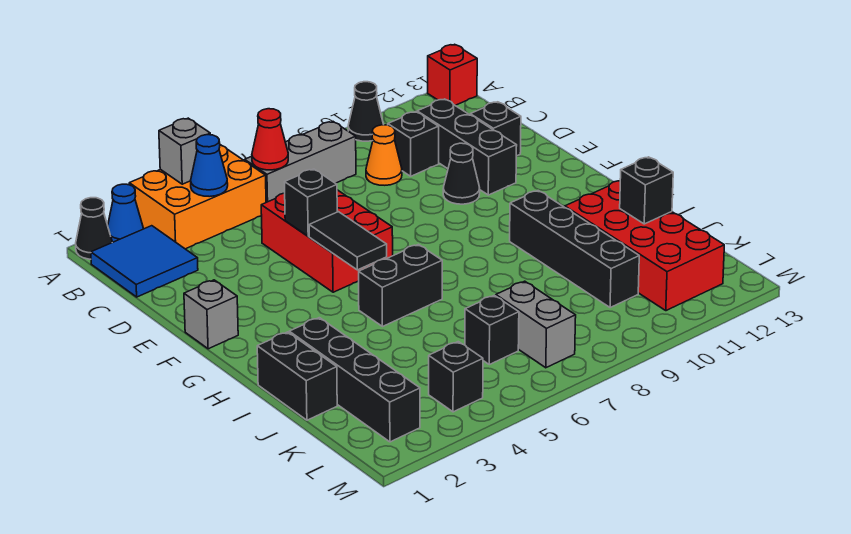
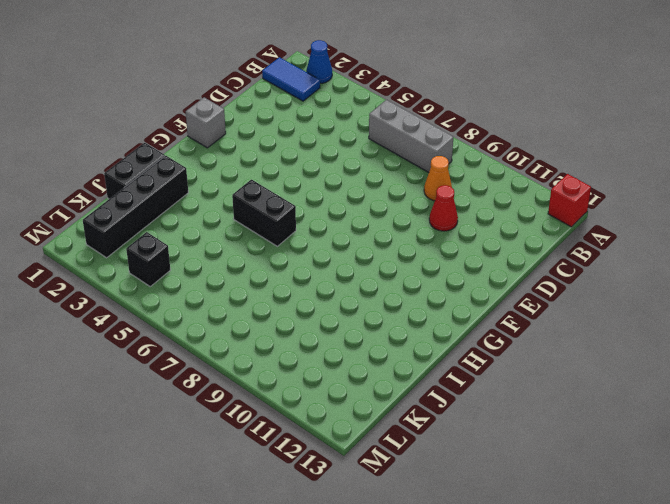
blue 1x2 tile [262,57,320,101] -> blue 2x2 tile [91,226,198,297]
red 1x1 cone [429,185,458,231] -> red 1x1 cone moved to [252,109,288,170]
none -> black 1x1 cone [76,198,112,259]
none -> orange 2x3 brick [129,145,266,249]
none -> black 1x1 cone [348,82,384,141]

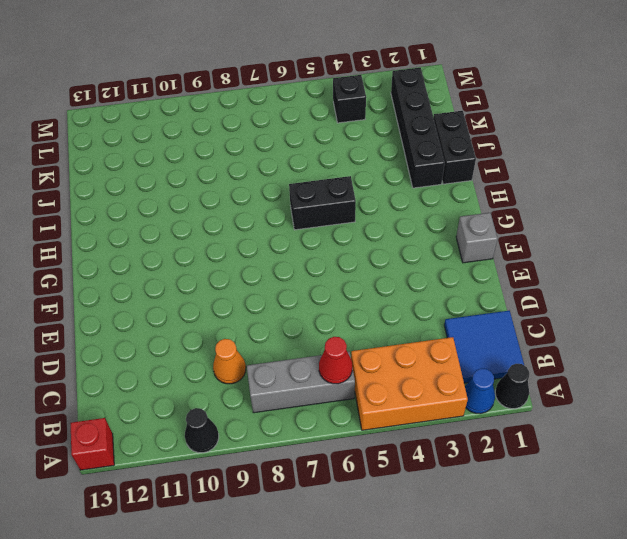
none -> black 1x1 brick [388,112,439,176]
none -> black 1x3 brick [417,99,517,195]
none -> red 2x3 brick [261,190,393,292]

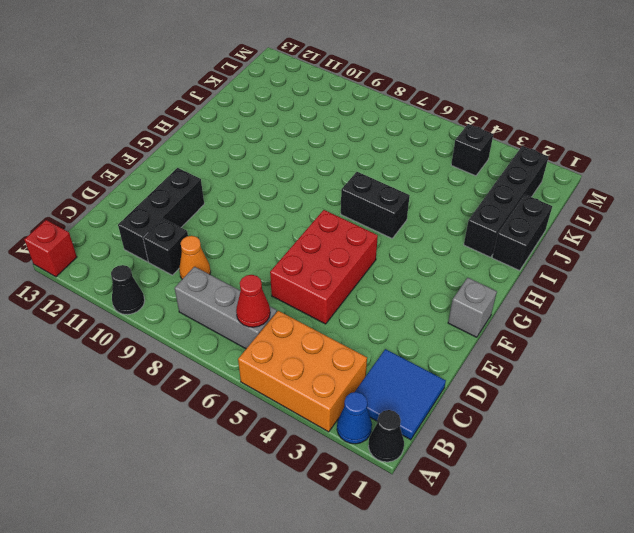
none -> black 1x1 brick [470,102,521,156]
none -> black 1x1 cone [443,143,480,204]
none -> black 1x4 brick [510,191,639,308]

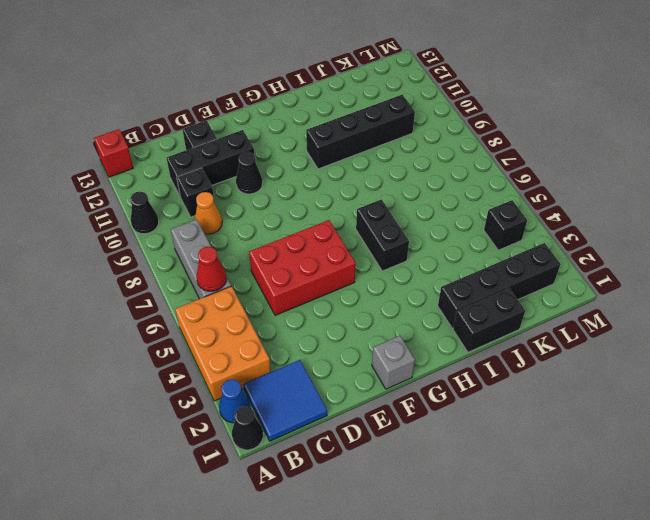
none -> red 2x4 brick [565,181,724,311]
none -> black 1x1 brick [465,295,519,364]
none -> grey 1x2 brick [496,281,576,368]

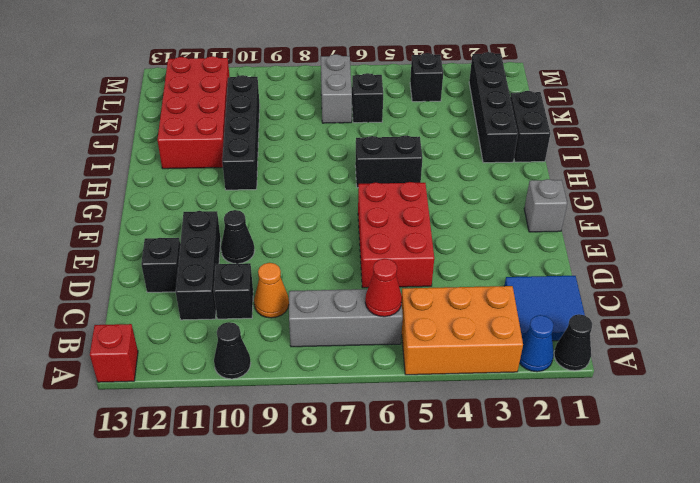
none -> grey 1x1 brick [159,118,210,184]
none -> blue 1x1 cone [191,135,228,197]
none -> black 1x1 brick [285,169,337,236]

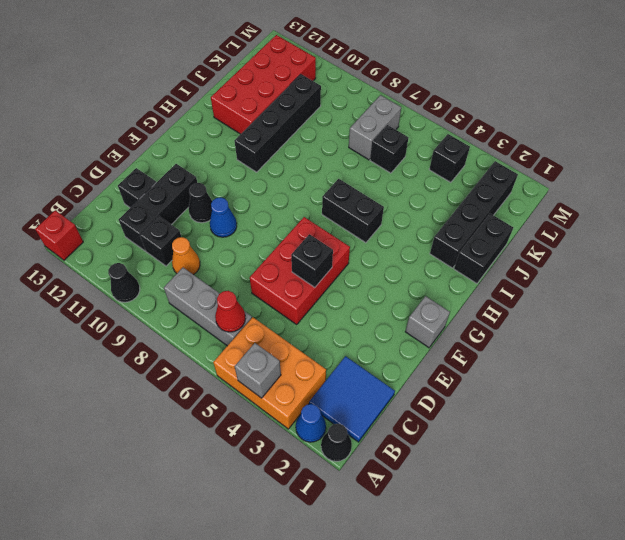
blue 1x1 cone [210,198,237,237] -> blue 1x1 cone moved to [191,135,228,197]
none -> black 1x2 tile [309,212,387,270]
none -> black 1x1 brick [620,157,673,224]

